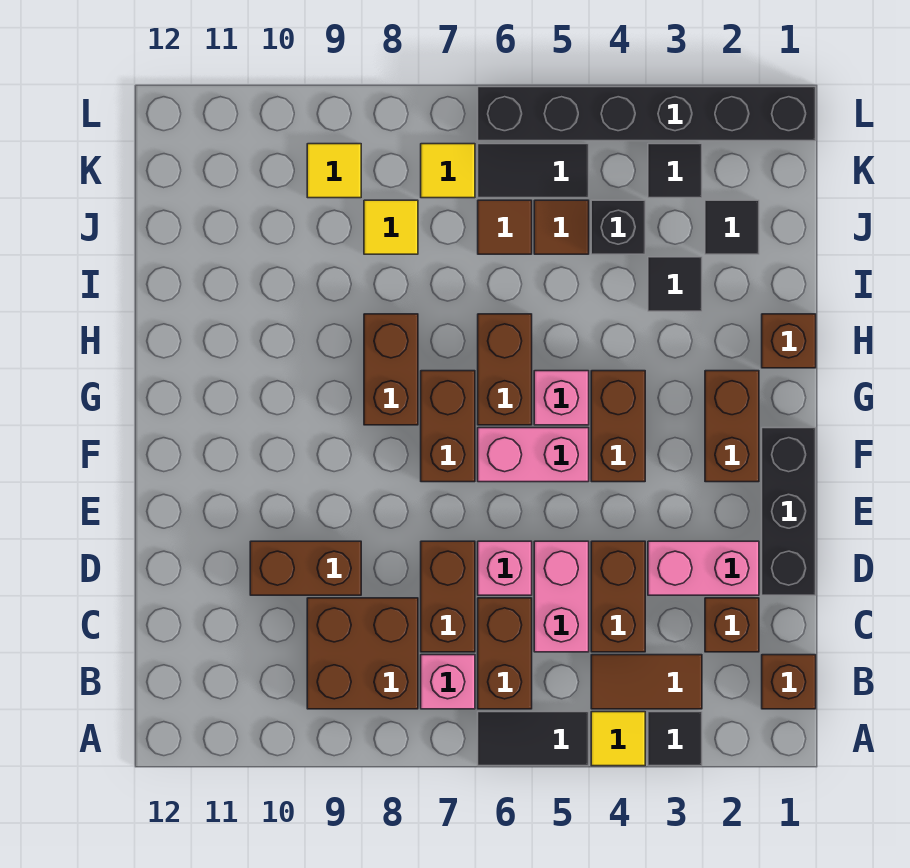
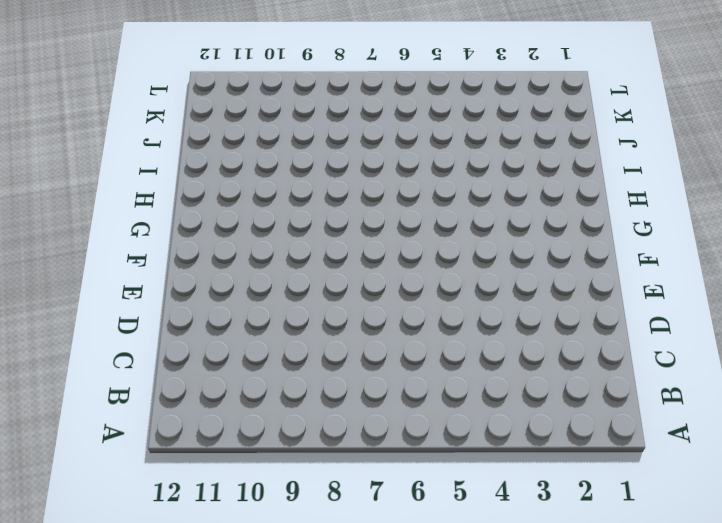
none -> black 1x1 tile [648,712,702,766]
none -> yellow 1x1 tile [591,712,645,766]
none -> black 1x2 tile [478,712,589,766]
none -> brown 1x1 brick [762,655,816,709]

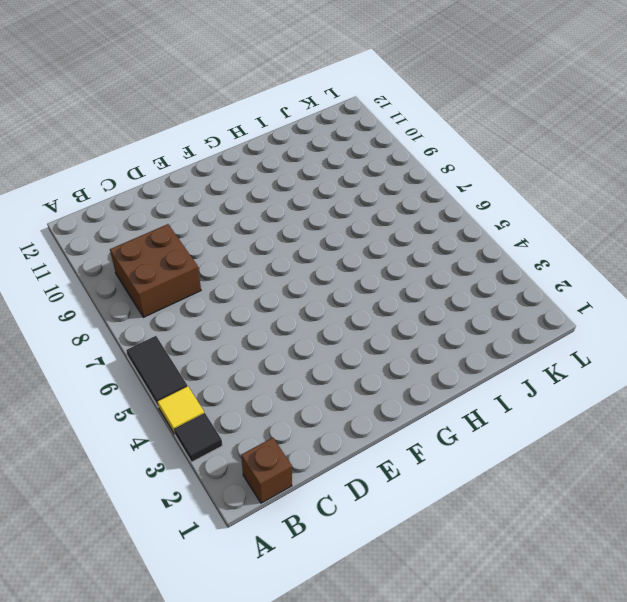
none -> brown 1x2 tile [591,655,702,709]
none -> brown 1x2 brick [478,598,532,709]
none -> pink 1x1 brick [421,655,475,709]
none -> brown 1x1 brick [705,598,759,652]

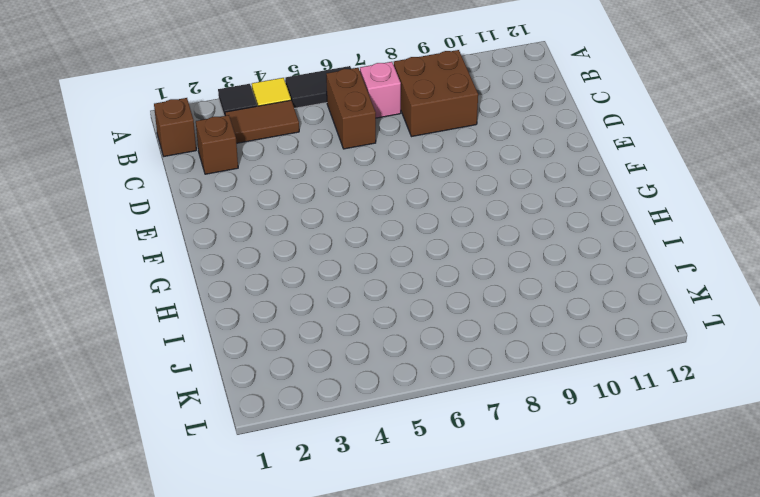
none -> brown 1x2 brick [591,541,645,652]
none -> pink 1x2 brick [534,541,589,652]
none -> brown 1x2 brick [421,541,475,652]
none -> black 1x3 brick [762,428,816,595]

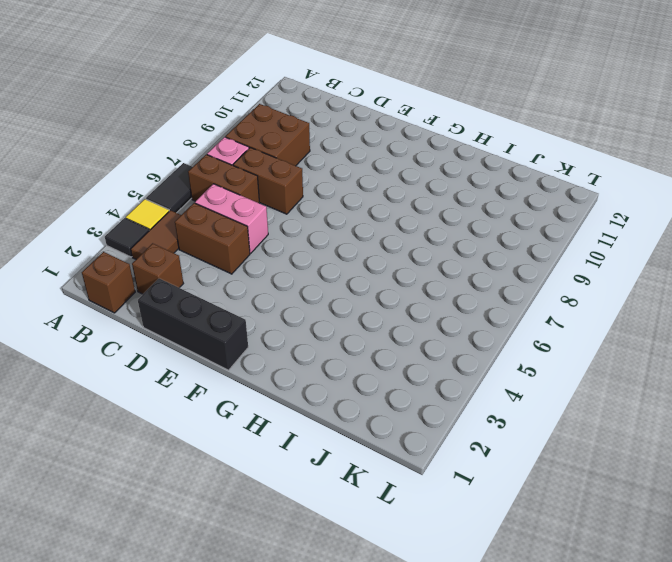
none -> pink 1x2 brick [648,541,759,595]
none -> pink 1x1 brick [478,541,532,595]
none -> brown 1x2 brick [250,541,361,595]
none -> brown 1x2 brick [705,371,759,482]

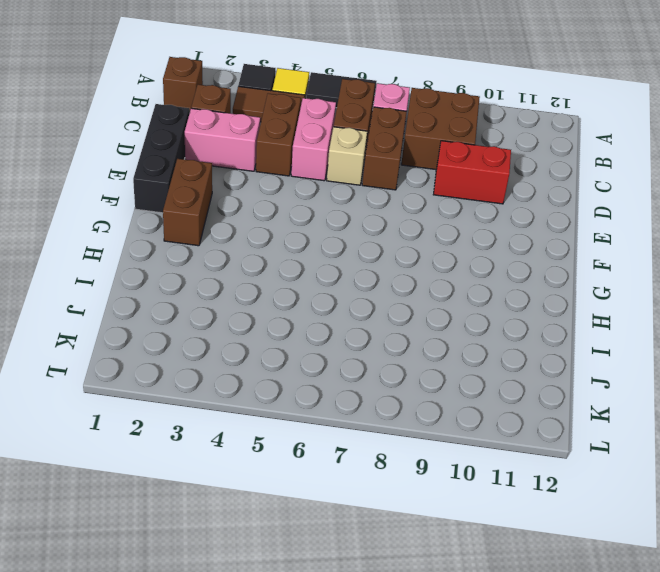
tan 1x1 brick [327,127,367,185] -> pink 1x1 brick [478,541,532,595]
red 1x2 brick [433,141,511,204] -> brown 1x2 brick [250,541,361,595]
none -> brown 1x2 brick [591,371,645,482]
none -> pink 1x2 brick [478,428,589,482]
none -> brown 1x2 brick [421,371,475,482]
none -> pink 1x1 brick [534,371,589,425]

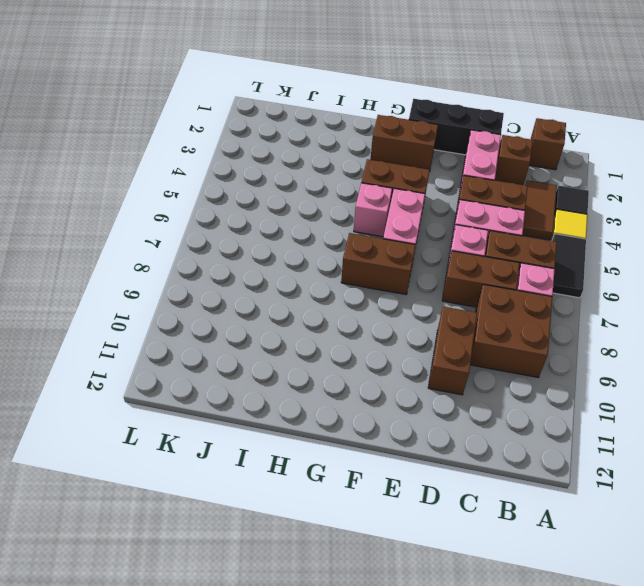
none -> brown 1x2 brick [478,314,532,425]
none -> brown 1x2 brick [364,314,418,425]
none -> brown 1x1 brick [762,314,816,368]
none -> black 1x1 tile [648,257,702,311]

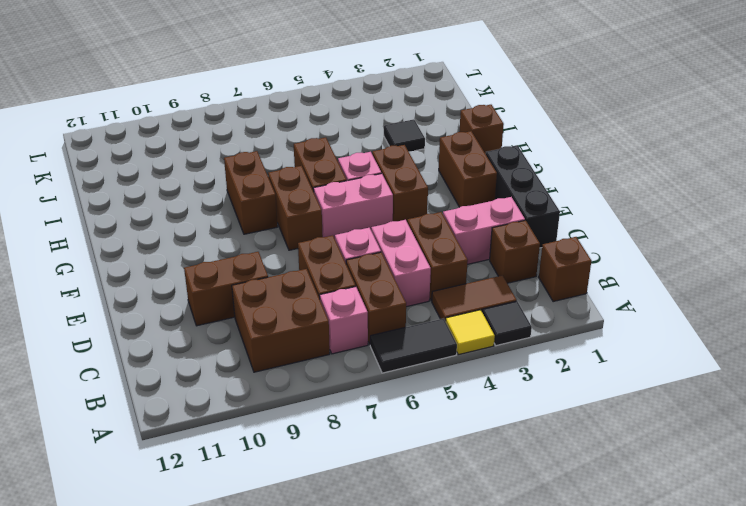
none -> black 1x1 tile [705,200,759,254]
none -> black 1x1 brick [591,200,645,254]
none -> brown 1x1 tile [534,200,589,254]
none -> brown 1x1 tile [478,200,532,254]

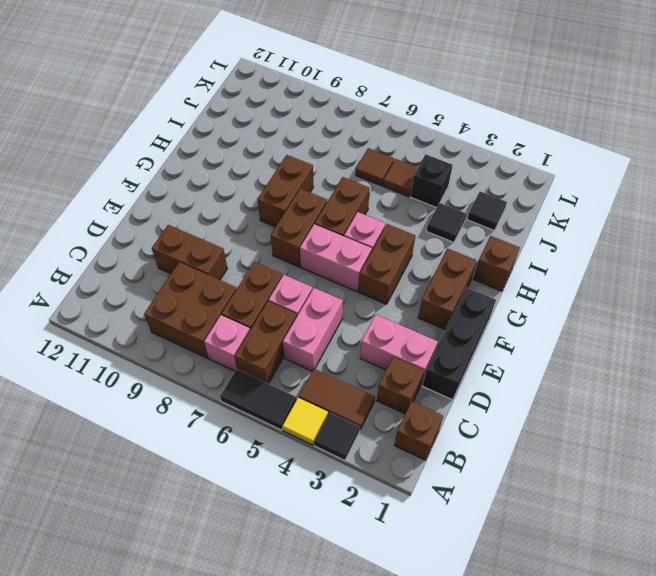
none -> brown 1x2 brick [591,541,645,652]
none -> yellow 1x1 tile [364,200,418,254]
none -> black 1x1 tile [648,144,702,198]
none -> black 1x2 tile [478,144,589,198]

